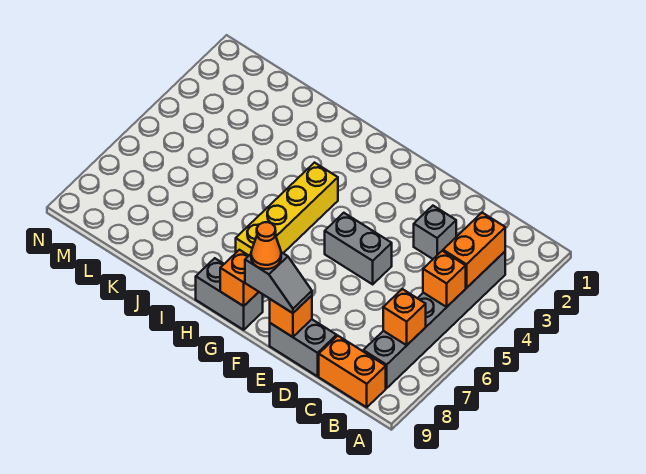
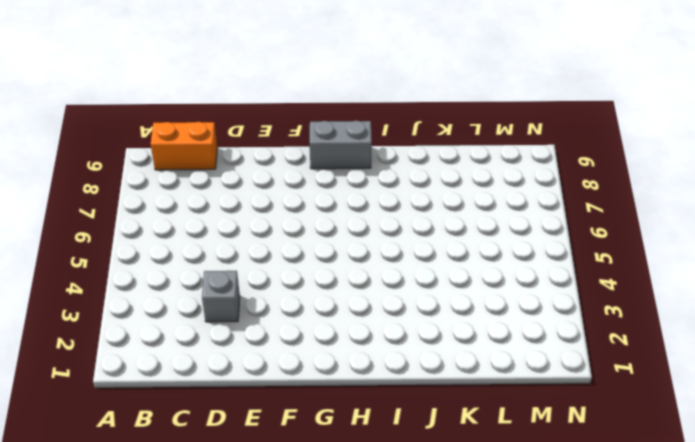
none -> grey 1x6 brick [363,252,505,388]
none -> grey 1x2 brick [270,319,337,376]
none -> grey 1x2 brick [325,213,392,284]

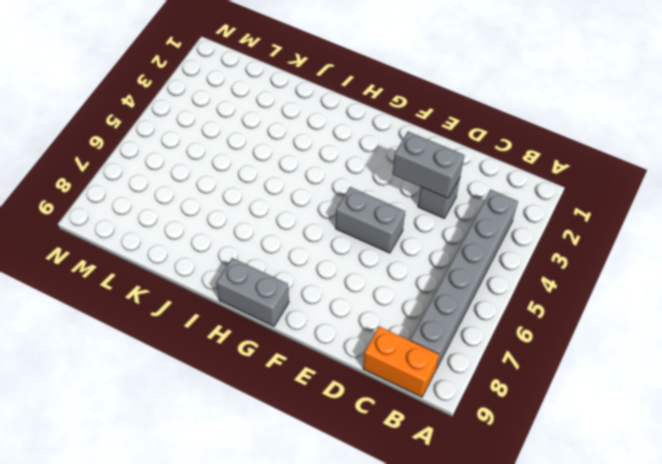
grey 1x2 brick [393,132,464,198] -> grey 1x2 brick moved to [270,319,337,376]
none -> yellow 1x4 brick [236,163,338,255]
none -> orange 1x2 brick [443,213,505,288]
none -> orange 1x1 brick [423,251,466,307]

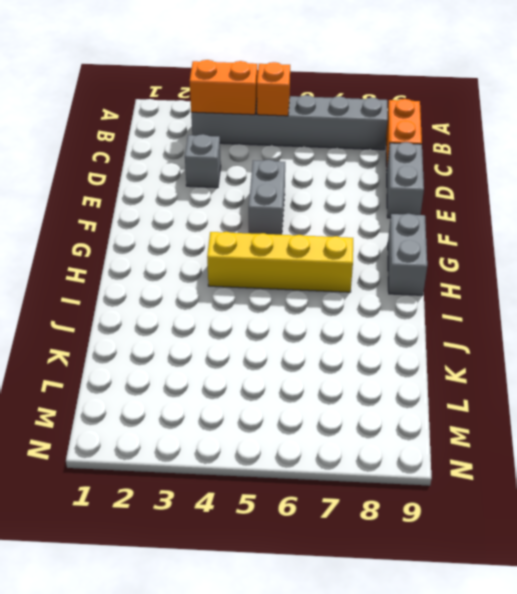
none -> orange 1x1 brick [383,289,426,345]
none -> orange 1x1 brick [270,296,312,337]
none -> orange 1x1 brick [220,250,258,306]

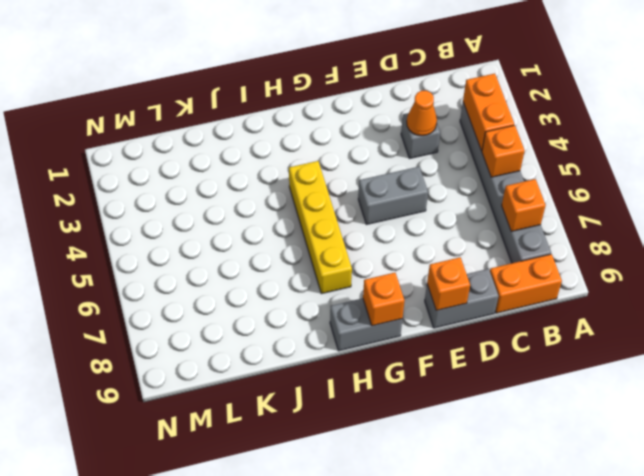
orange 1x1 cone [407,91,437,136] -> orange 1x1 cone moved to [251,222,281,269]
none -> grey 1x2 slope [245,252,312,313]

